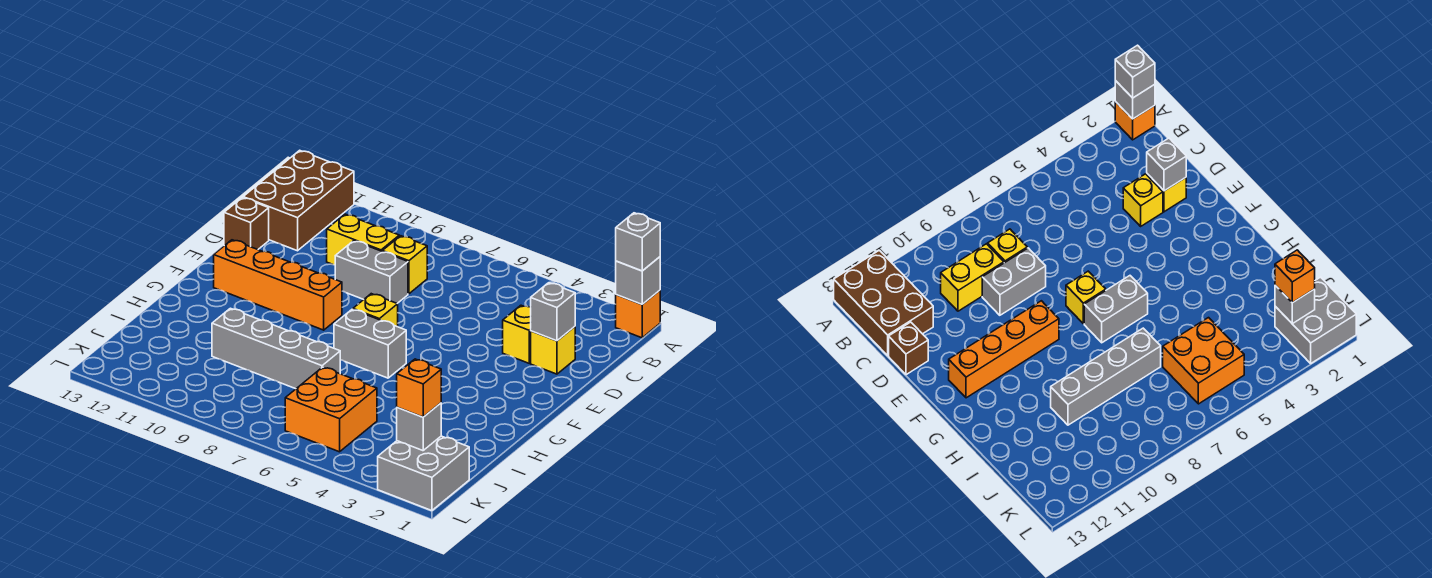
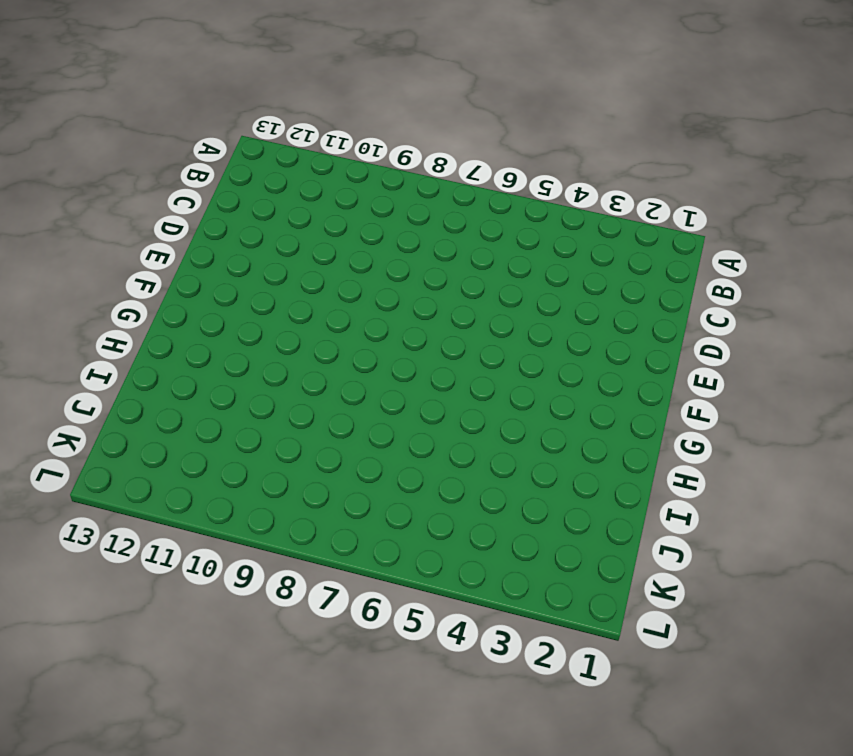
none -> orange 1x1 brick [616,290,660,338]
none -> brown 2x3 brick [243,150,354,251]
none -> yellow 1x1 brick [382,236,427,294]

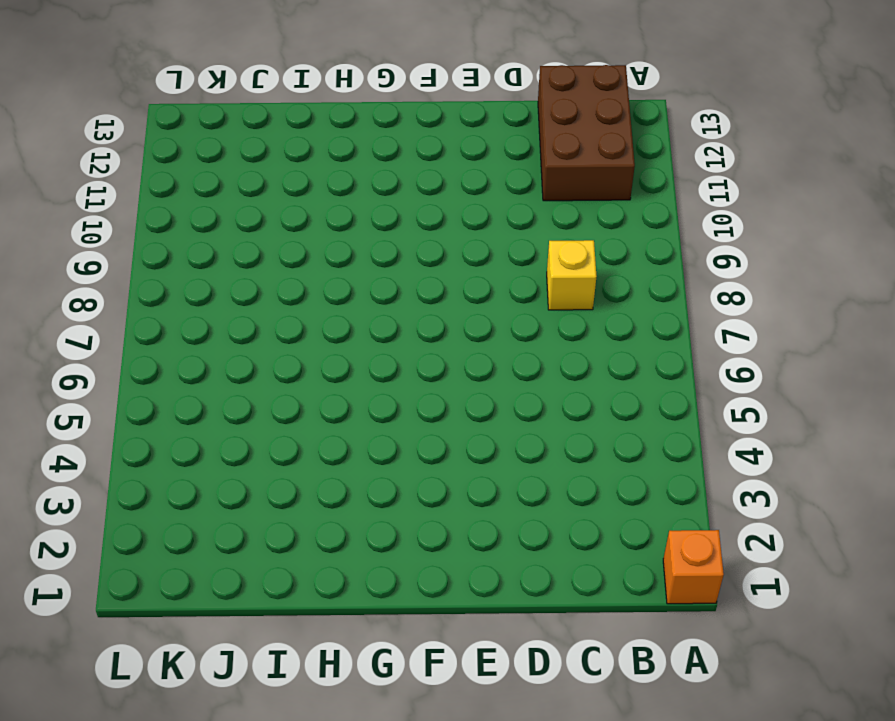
brown 2x3 brick [538,65,635,201] -> brown 2x3 brick turned to [243,150,354,251]
none -> yellow 1x2 brick [327,214,399,265]
none -> yellow 1x1 brick [531,327,575,374]
none -> yellow 1x1 brick [503,305,531,363]

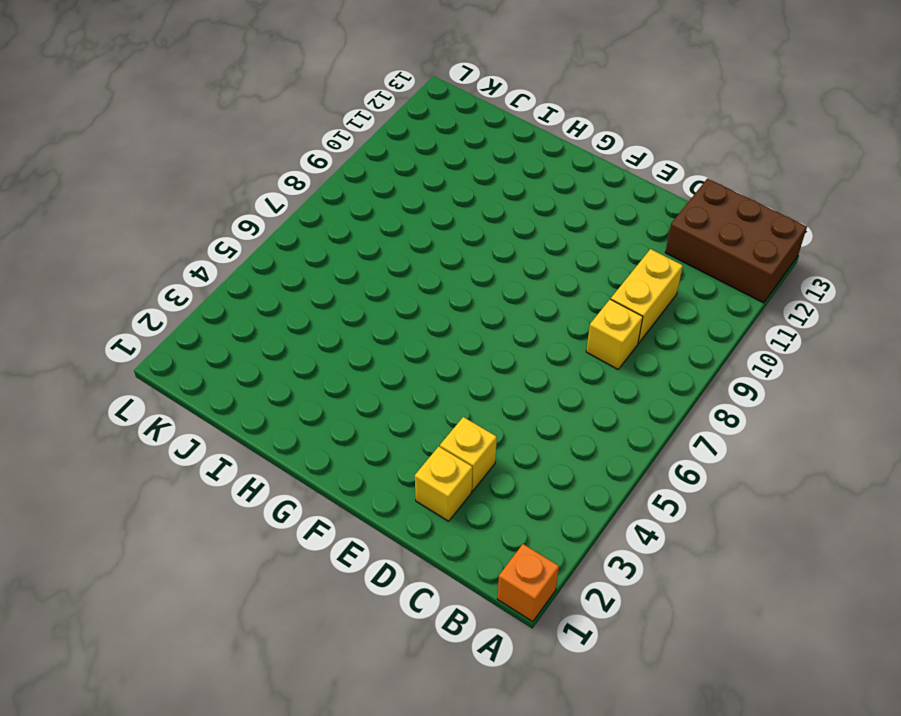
none -> grey 1x2 brick [335,241,408,303]
none -> brown 1x1 brick [224,198,269,250]
none -> yellow 1x1 brick [353,294,398,327]

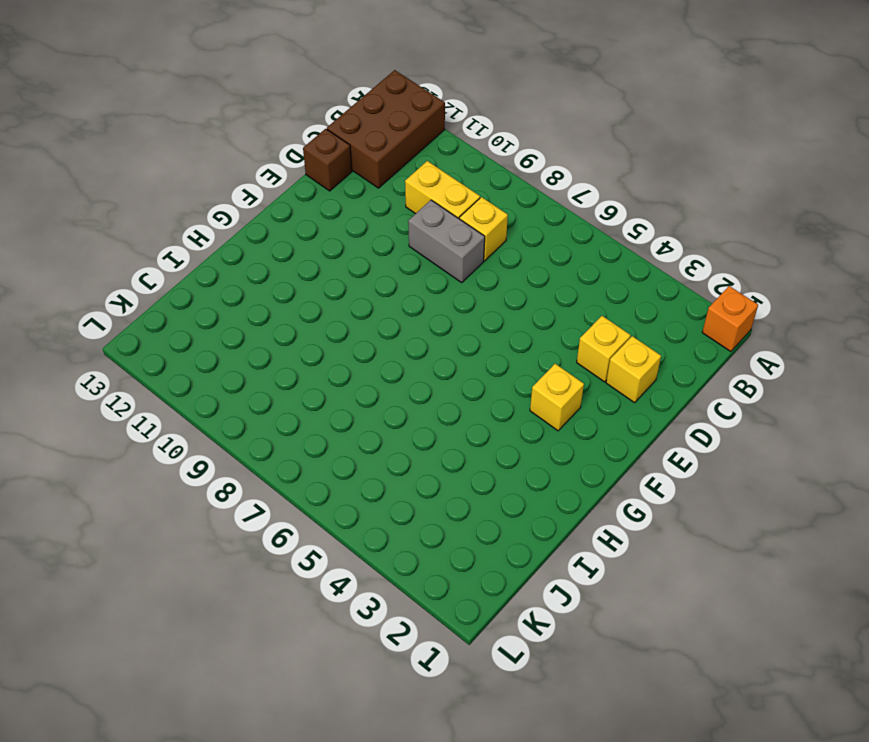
yellow 1x1 brick [530,364,584,431] -> yellow 1x1 brick moved to [353,294,398,327]
none -> orange 1x4 brick [214,240,342,330]
none -> grey 1x2 brick [334,309,406,378]
none -> grey 1x4 brick [212,308,340,389]

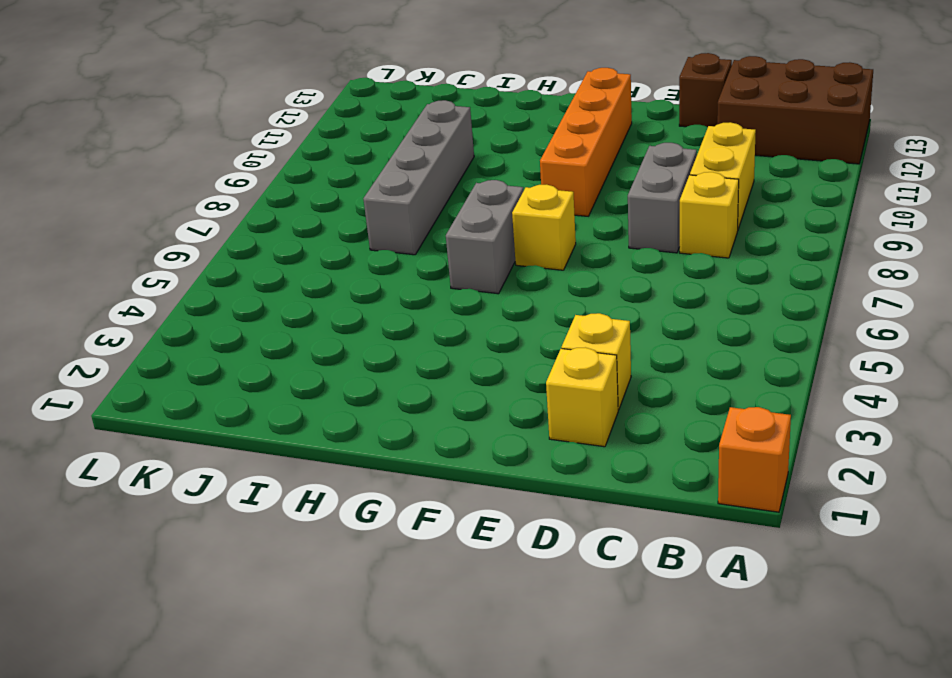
none -> orange 2x2 brick [285,367,377,452]
none -> grey 2x2 brick [378,436,469,511]
none -> grey 1x1 brick [616,257,660,304]

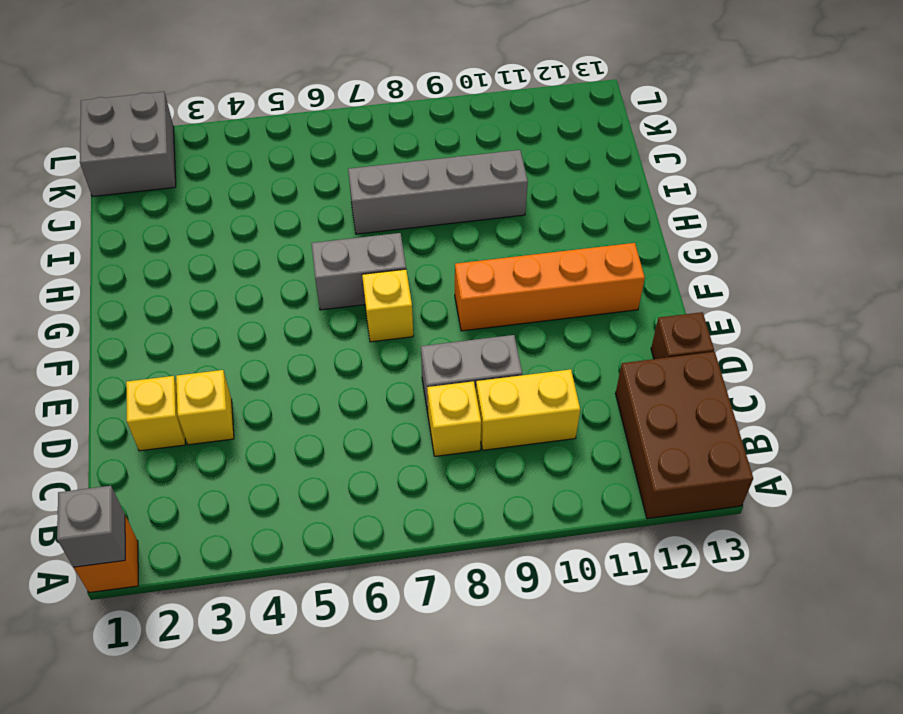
none -> orange 2x2 brick [285,367,377,452]
none -> grey 1x1 brick [531,283,575,341]
none -> grey 1x1 brick [397,403,441,451]

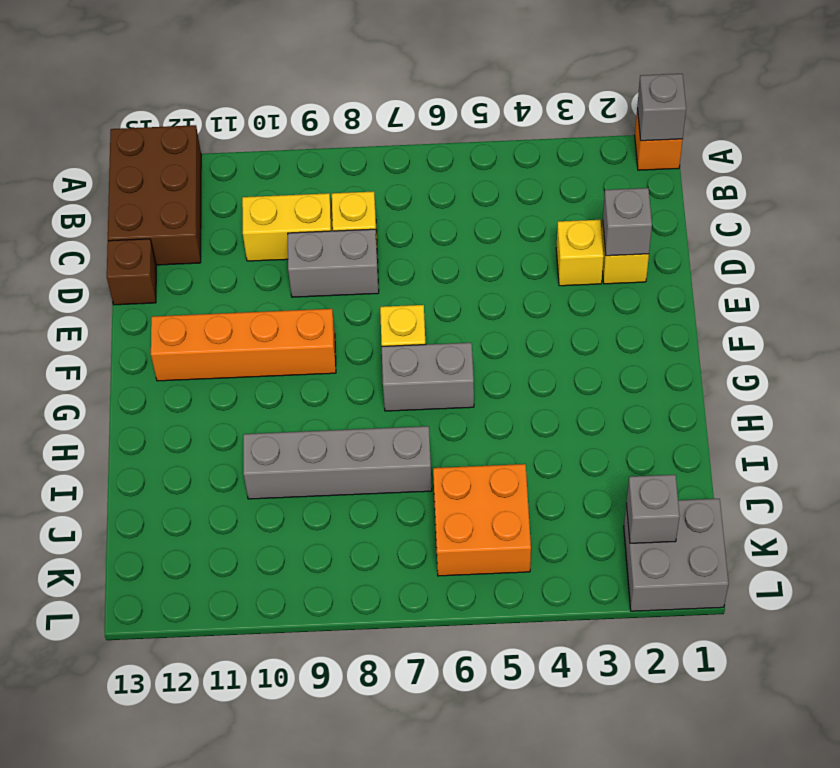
none -> grey 1x1 brick [616,213,660,271]
none -> orange 1x1 brick [397,359,441,417]

